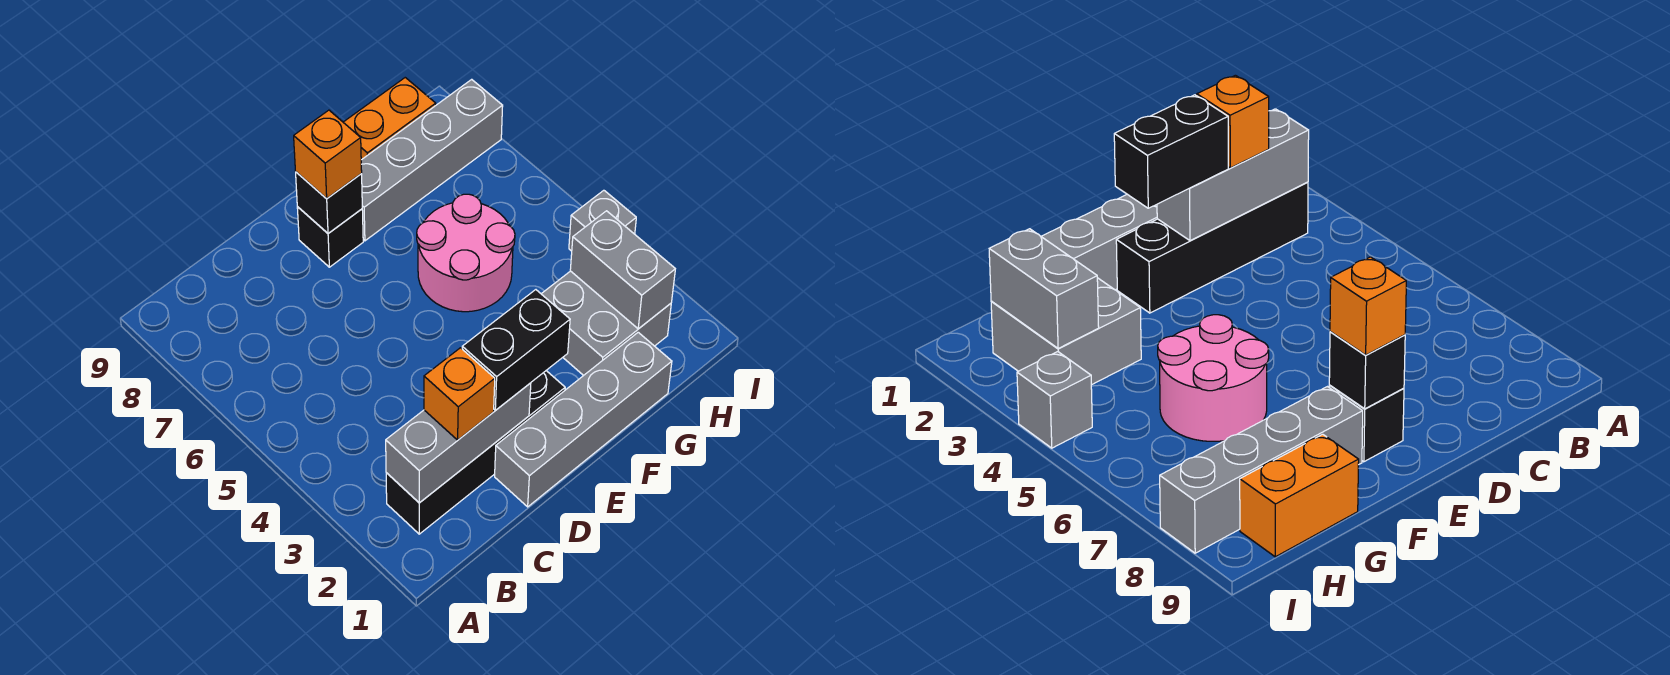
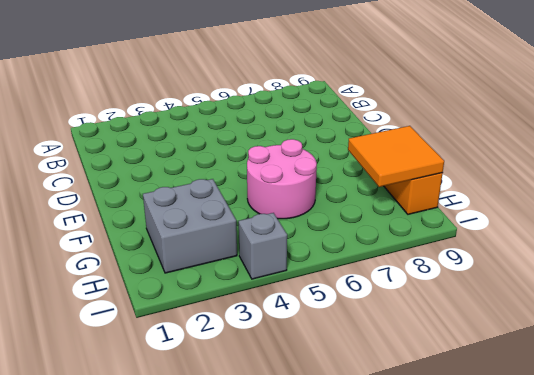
orange 2x2 tile [348,126,444,187] -> none
none -> black 1x4 brick [386,371,565,534]
none -> grey 1x4 brick [495,332,672,507]
none -> black 1x1 brick [297,207,363,267]

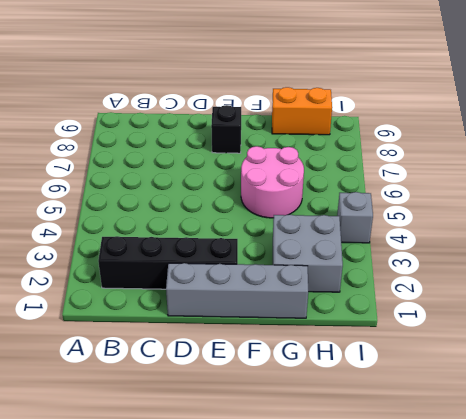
none -> grey 1x4 brick [361,79,503,241]
none -> grey 1x3 brick [386,383,531,503]
none -> black 1x1 brick [296,172,362,233]

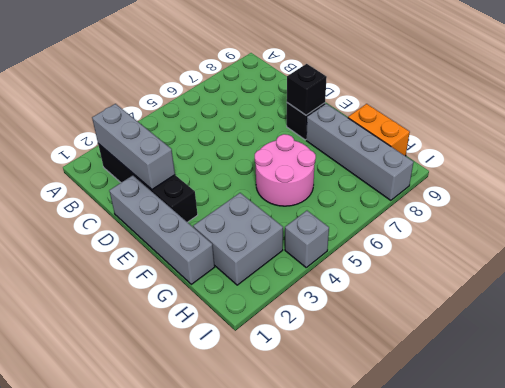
none -> grey 1x2 brick [570,211,675,329]
none -> orange 1x1 brick [424,348,495,440]
none -> black 1x2 brick [462,290,570,410]

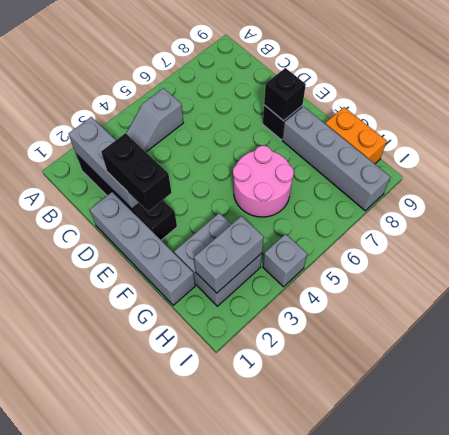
grey 1x2 slope [126,88,183,152] -> none
none -> orange 1x1 brick [424,348,495,440]
none -> orange 1x1 brick [294,110,362,199]

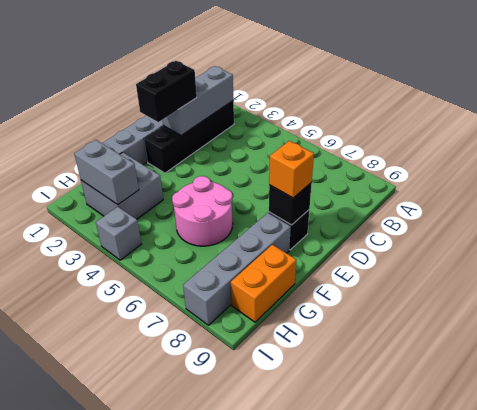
none -> orange 1x1 brick [424,348,495,440]

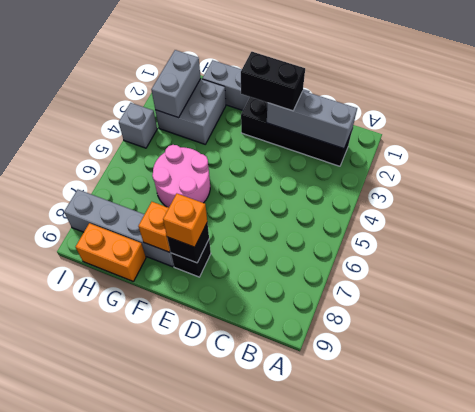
orange 1x1 brick [138,202,170,252] -> orange 1x1 brick moved to [424,348,495,440]

